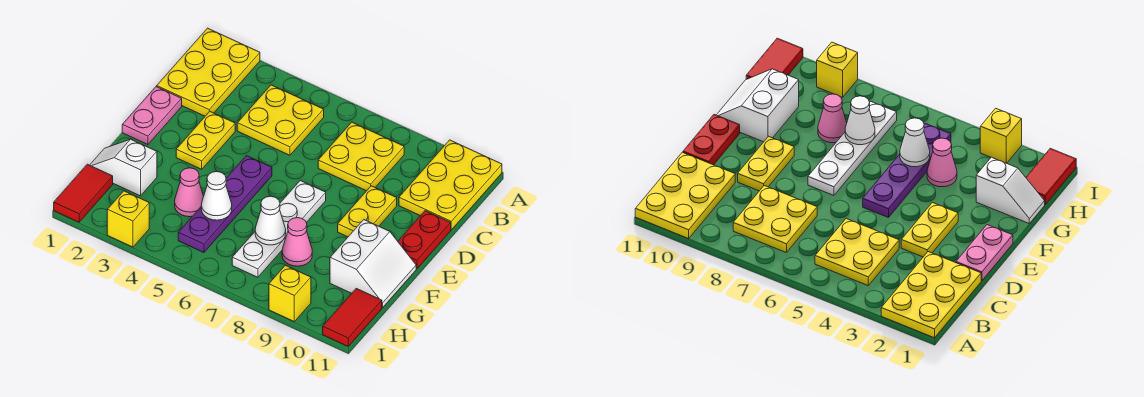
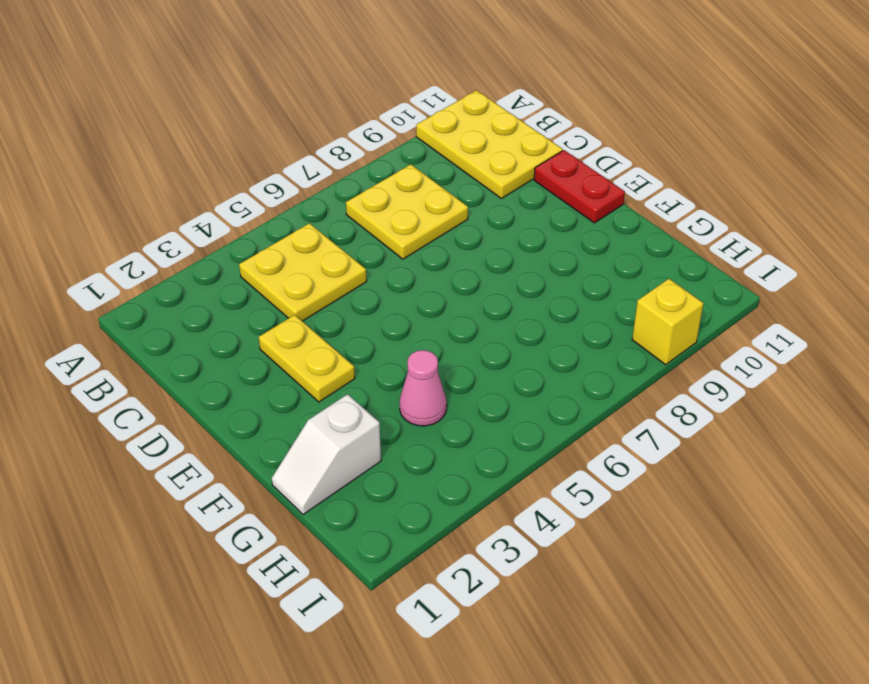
none -> yellow 2x3 plate [157,28,260,116]
none -> pink 1x2 plate [122,87,182,145]
none -> yellow 1x2 plate [338,186,397,237]

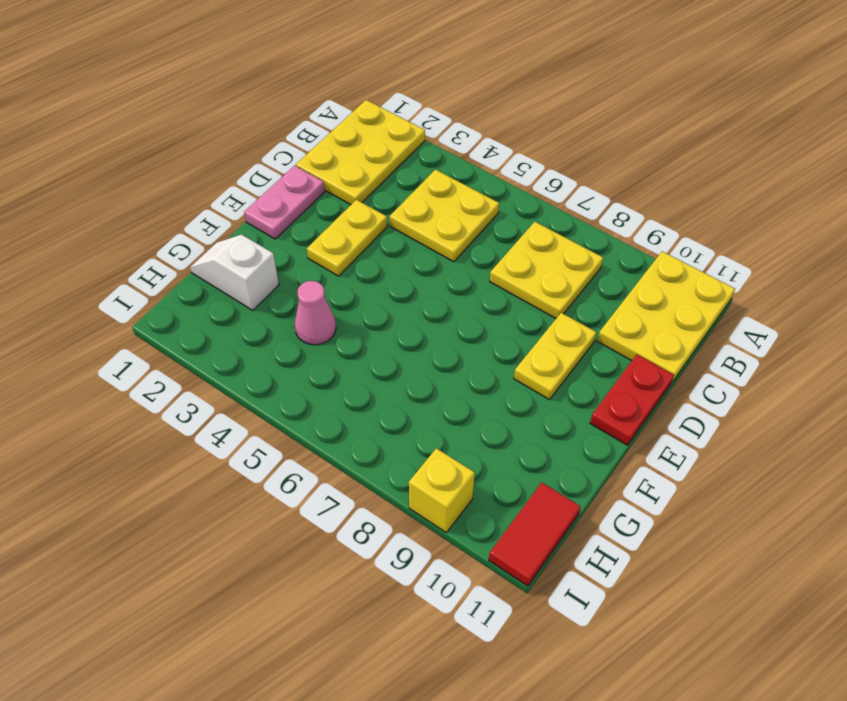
none -> purple 1x4 plate [178,156,272,252]
none -> white 1x4 plate [232,181,326,277]
none -> white 2x2 slope [330,220,416,308]

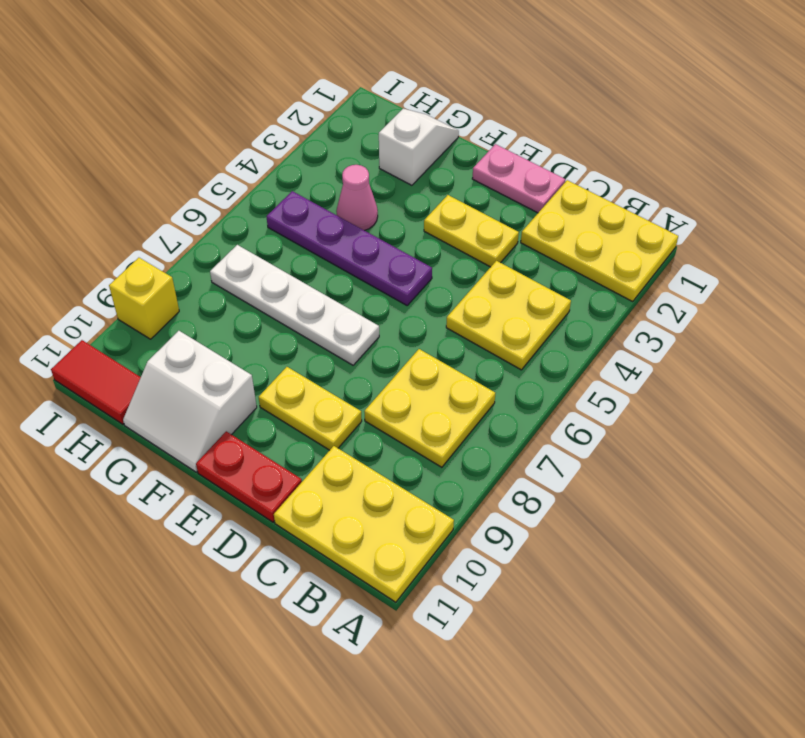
none -> pink 1x1 cone [282,218,312,266]
none -> red 1x2 tile [54,164,113,222]
none -> yellow 1x1 brick [107,191,149,247]

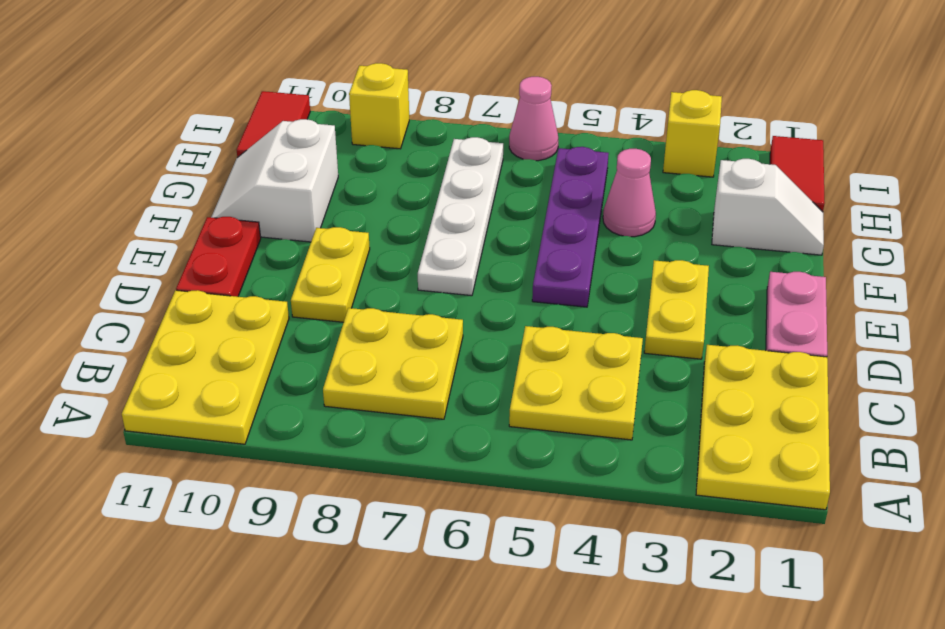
pink 1x1 cone [509,77,558,161] -> pink 1x1 cone moved to [282,218,312,266]
none -> white 1x1 cone [201,172,232,220]
none -> white 1x1 cone [255,196,286,245]

